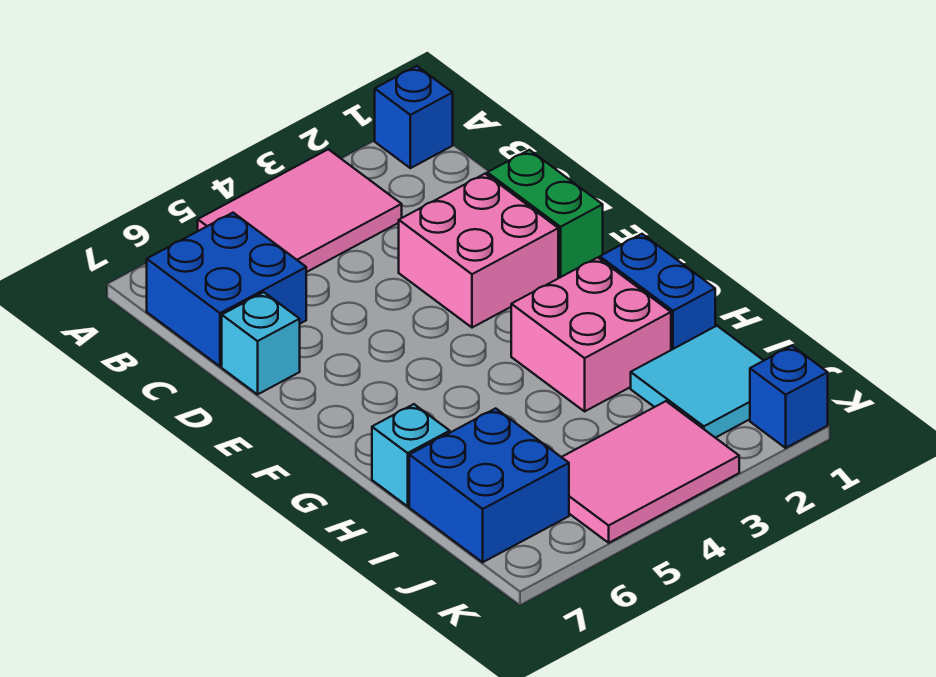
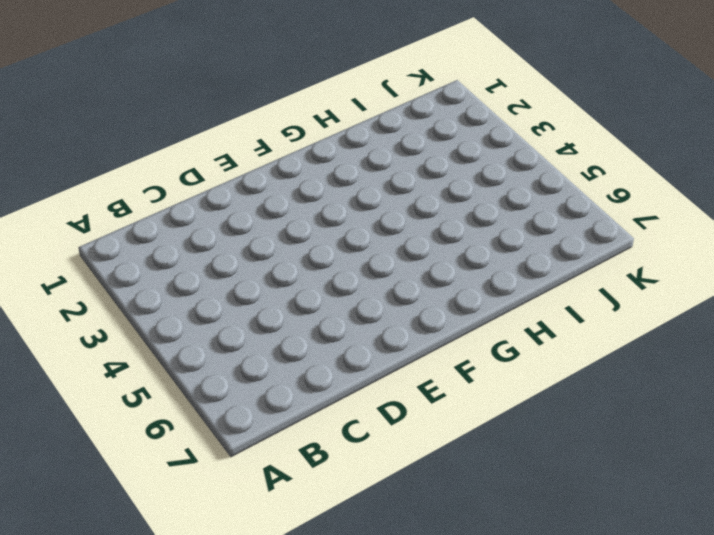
none -> blue 1x1 brick [375,66,453,168]
none -> pink 2x3 tile [198,149,402,272]
none -> blue 2x2 brick [147,213,306,366]

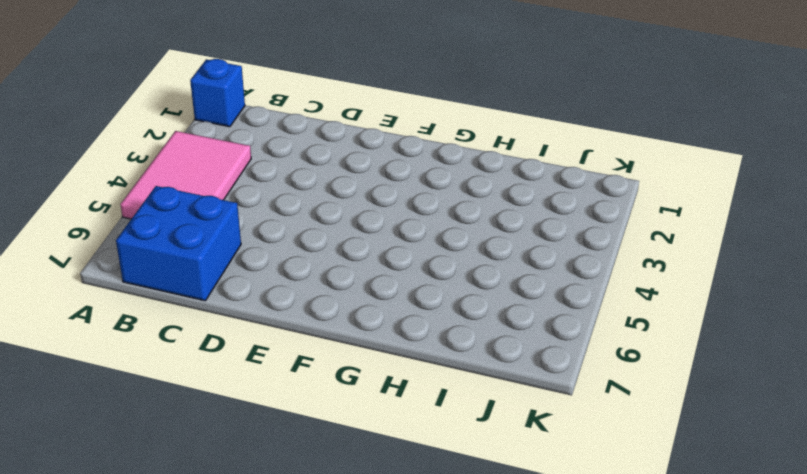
none -> green 1x2 brick [487,150,603,278]
none -> pink 2x2 brick [399,174,558,328]
none -> cyan 1x1 brick [222,292,300,394]

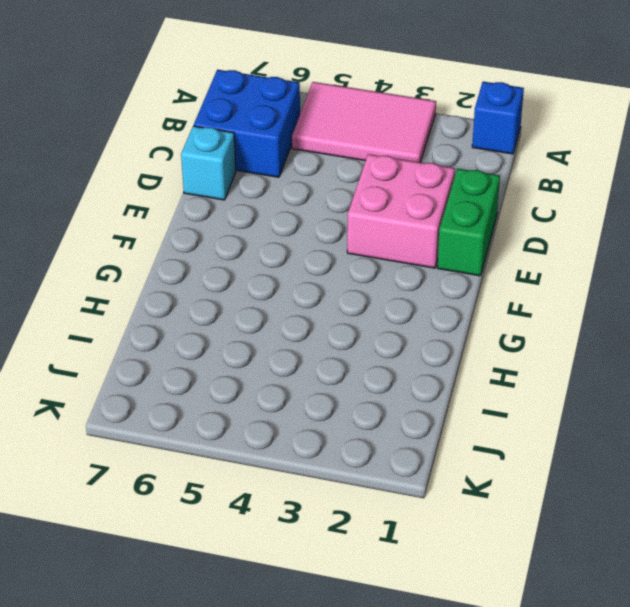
none -> blue 1x2 brick [600,234,715,350]
none -> pink 2x2 brick [511,258,671,411]
none -> cyan 1x1 brick [372,404,450,506]

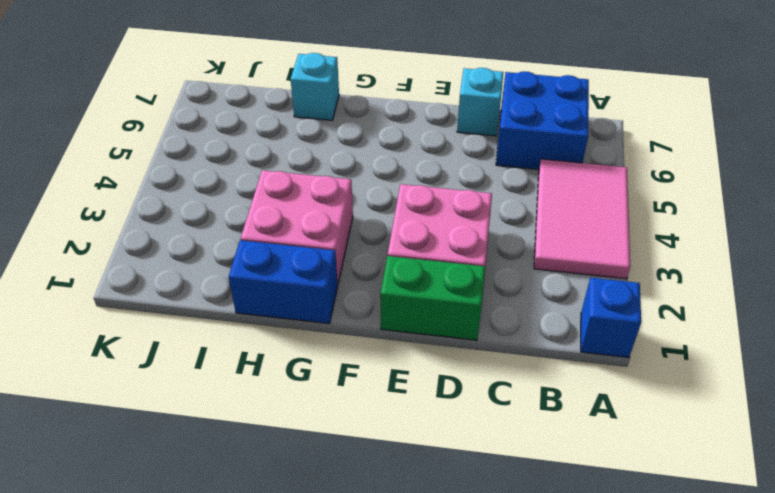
none -> cyan 2x2 tile [631,326,764,438]
none -> blue 2x2 brick [409,408,569,562]
none -> pink 2x3 tile [562,401,739,543]

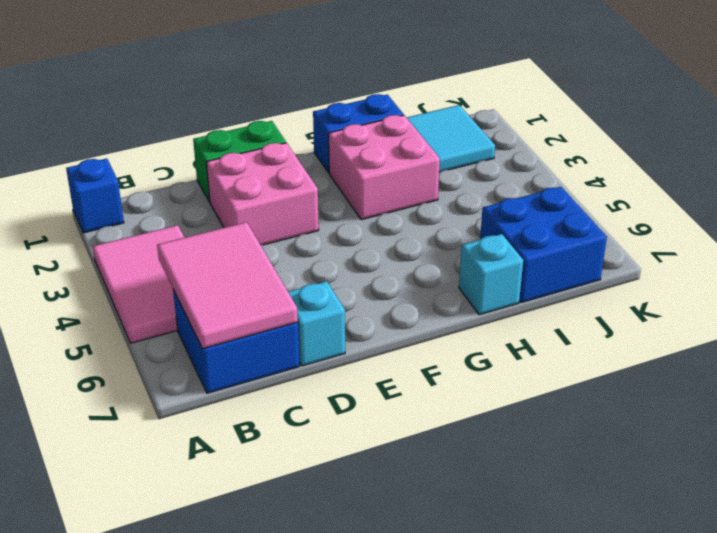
pink 2x3 tile [157,222,298,349] -> pink 2x3 tile moved to [562,401,739,543]
none -> blue 1x1 brick [750,346,828,448]

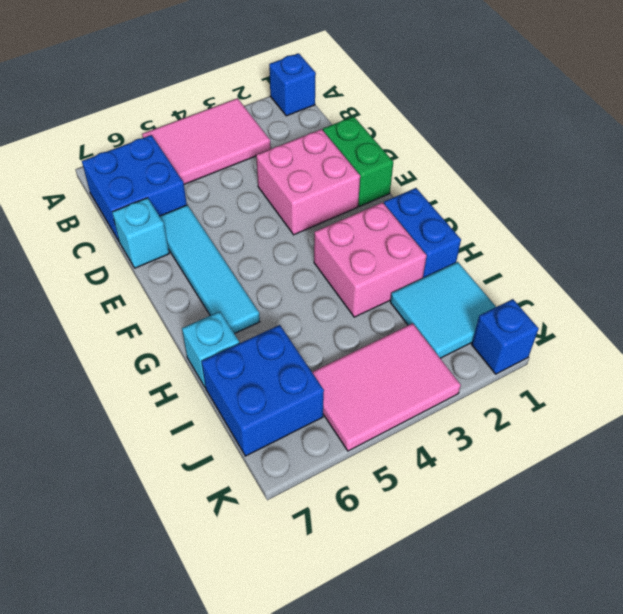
cyan 1x4 tile [160,205,260,334] -> none

